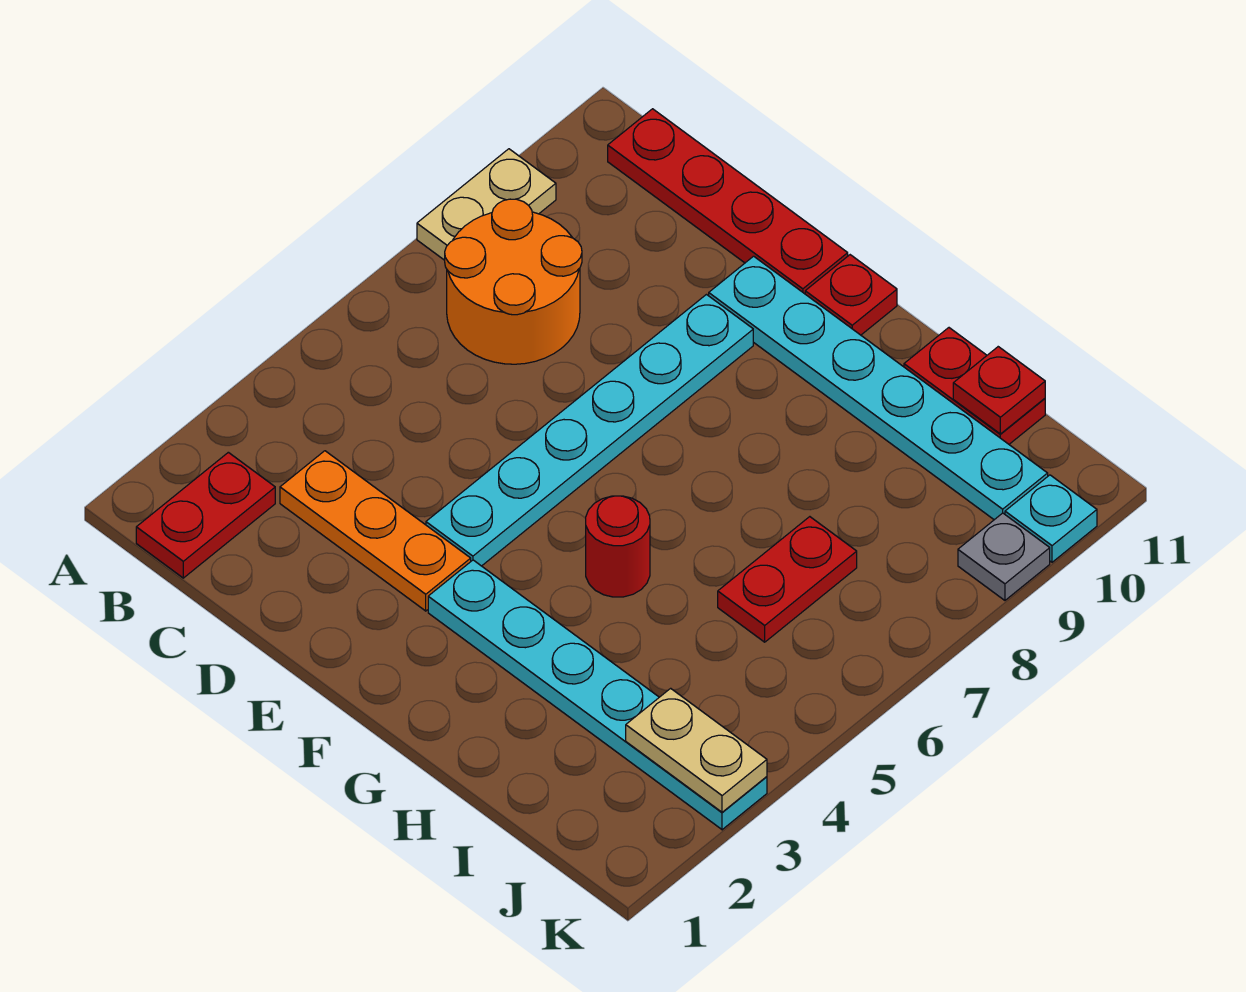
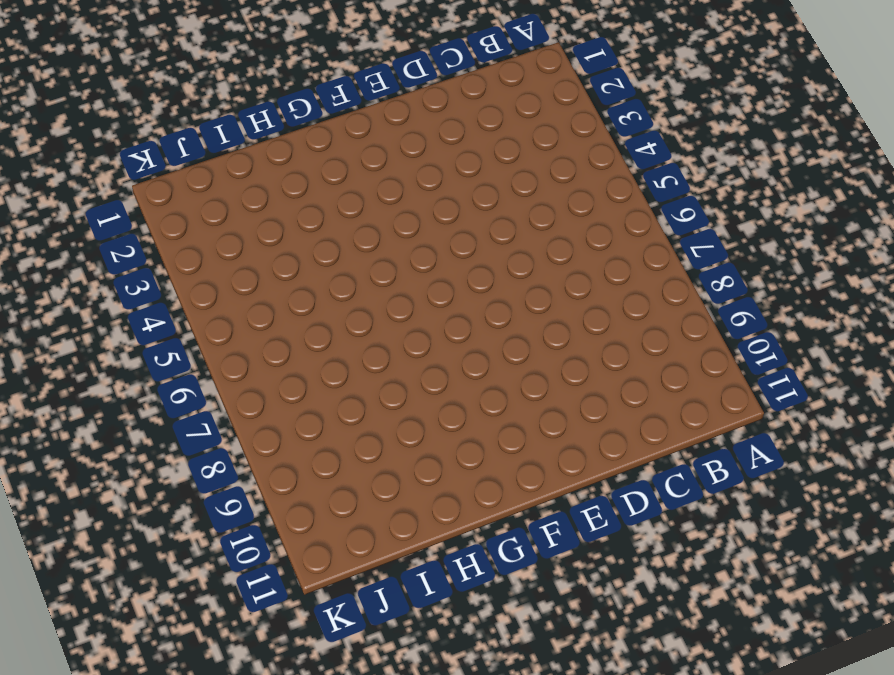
none -> tan 1x2 plate [417,149,556,260]
none -> red 1x2 plate [136,452,275,578]
none -> orange 2x2 round brick [445,199,582,364]

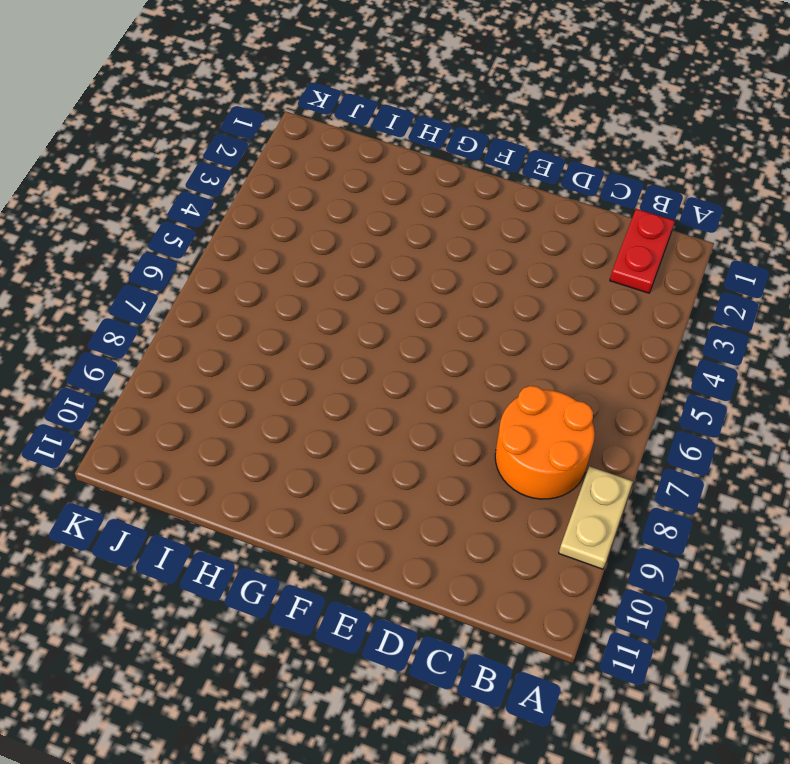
none -> red 1x4 plate [608,109,848,294]
none -> orange 1x3 plate [280,451,471,611]
none -> cyan 1x6 plate [426,295,753,566]

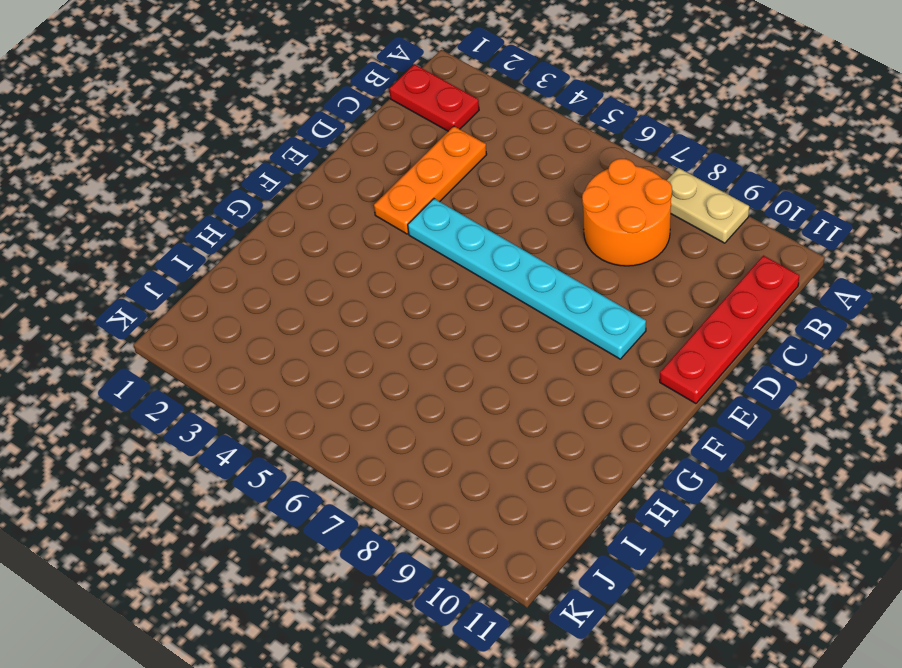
none -> cyan 1x6 plate [709,256,1048,520]
none -> cyan 1x6 plate [428,560,767,830]
none -> red 1x1 plate [805,255,897,335]

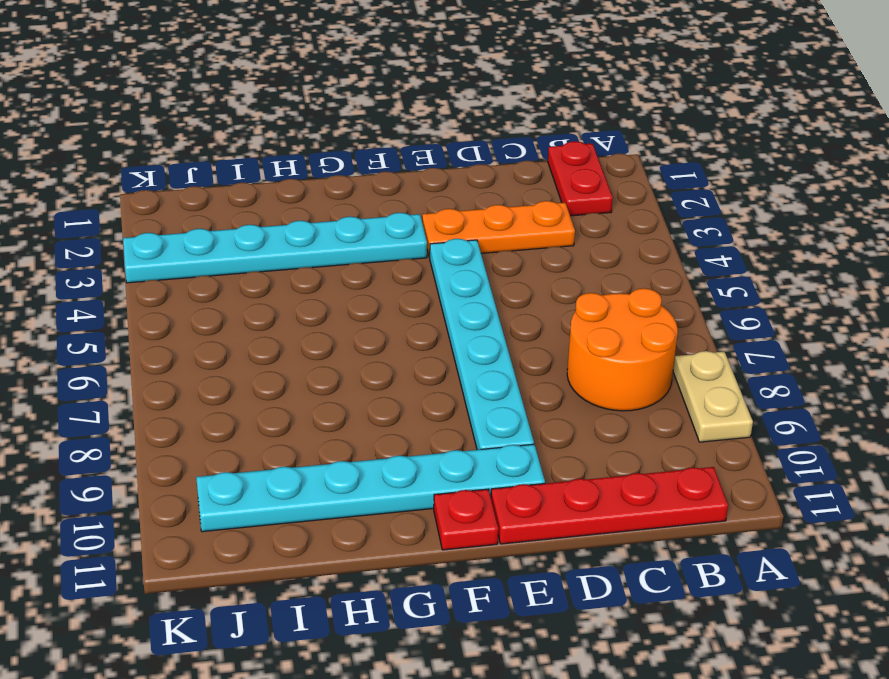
none -> red 1x1 round brick [586,496,650,597]
none -> red 1x2 plate [904,328,1045,444]
none -> red 1x2 plate [718,517,857,642]

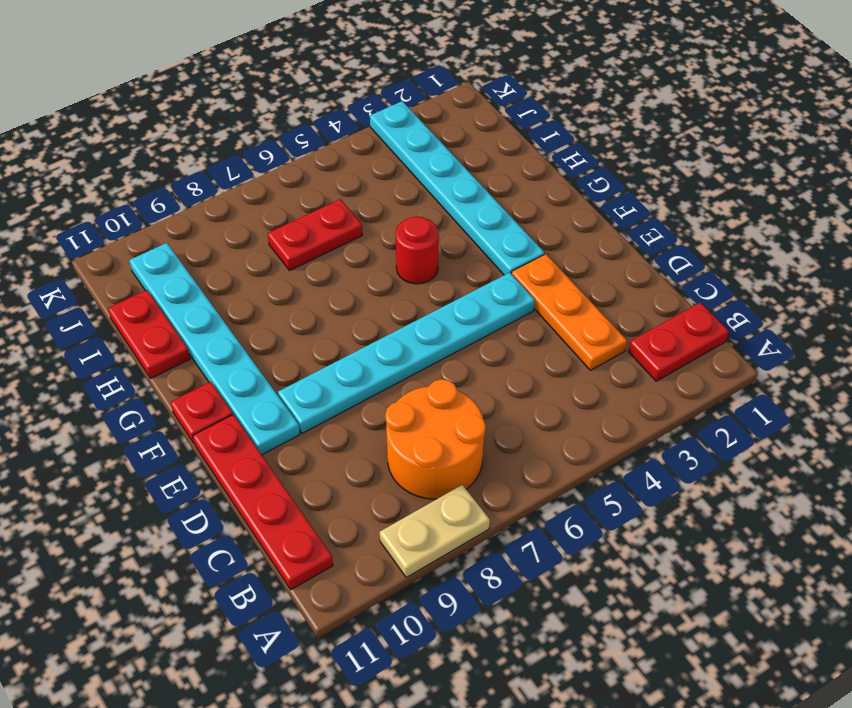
none -> grey 1x1 plate [958,513,1050,600]
none -> cyan 1x1 plate [1005,475,1097,562]
none -> red 1x1 plate [953,347,1045,434]

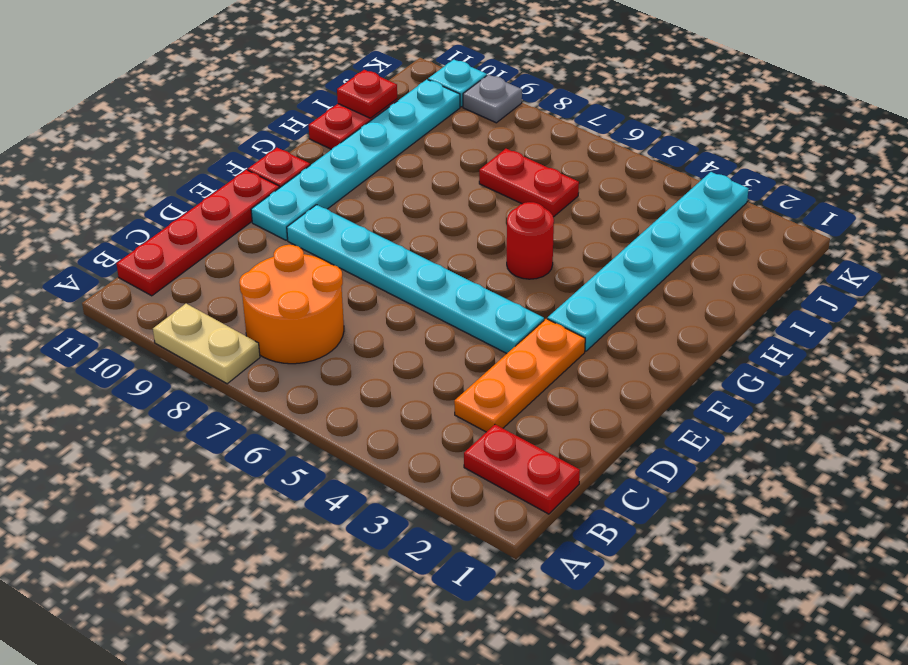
none -> tan 1x2 plate [626,688,767,812]

